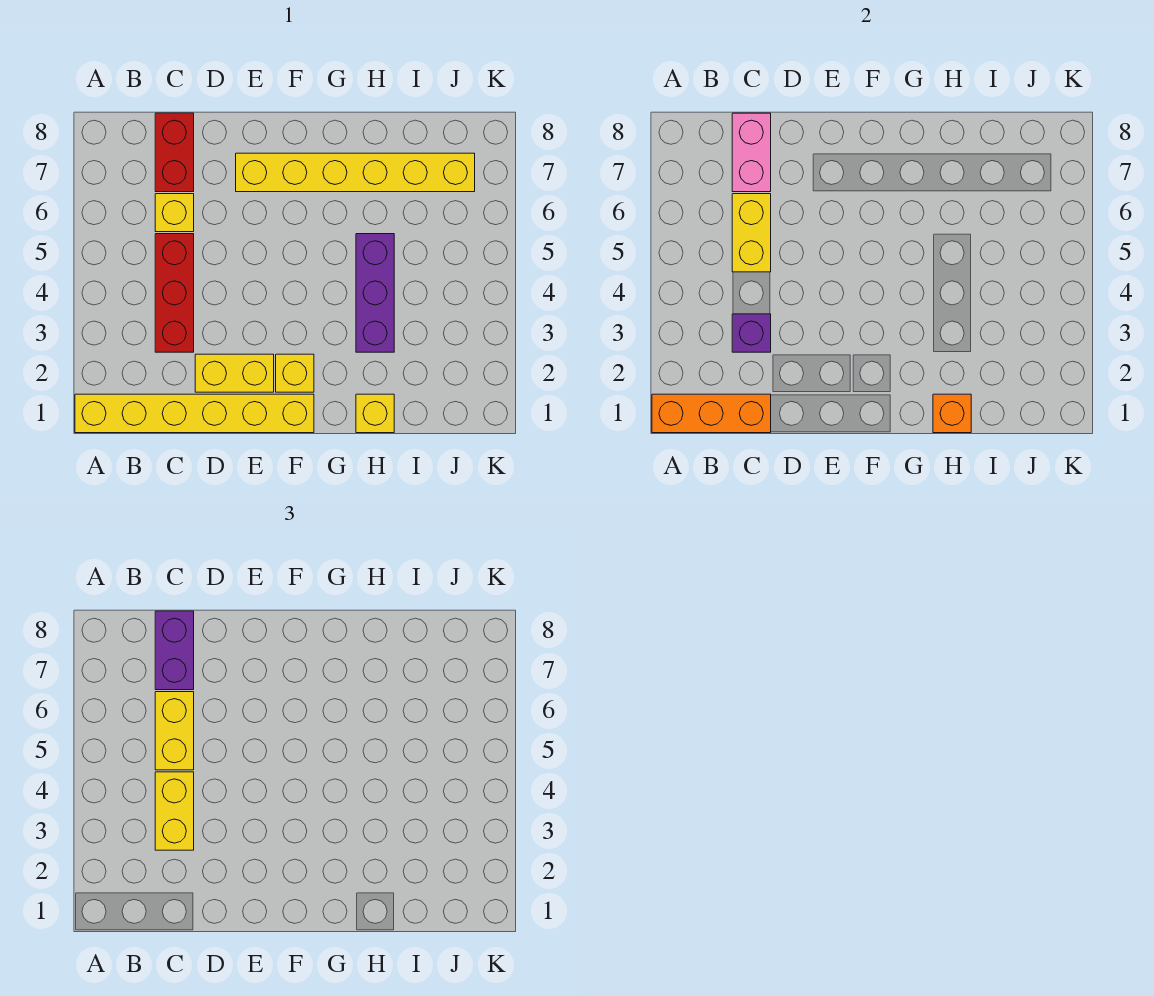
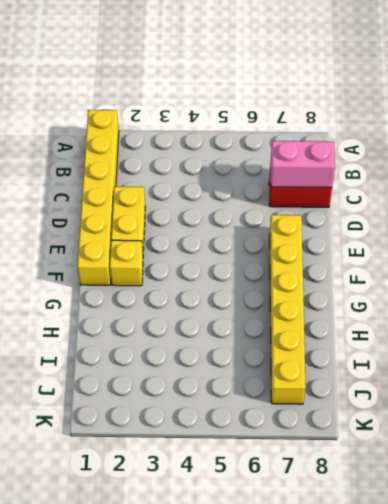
none -> red 1x3 brick [155,234,194,352]
none -> yellow 1x1 brick [155,194,194,232]
none -> yellow 1x1 brick [356,394,394,433]

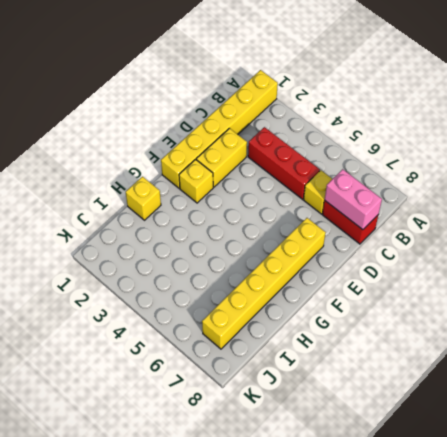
none -> purple 1x3 brick [356,234,394,352]
none -> orange 1x3 brick [652,394,771,433]
none -> purple 1x1 brick [732,314,771,352]

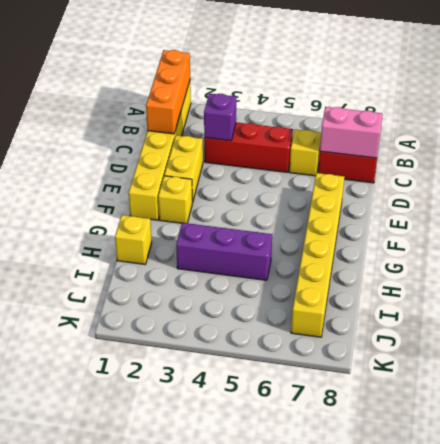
none -> yellow 1x2 brick [732,194,771,272]
none -> orange 1x1 brick [933,394,971,433]
none -> yellow 1x2 brick [155,772,194,850]

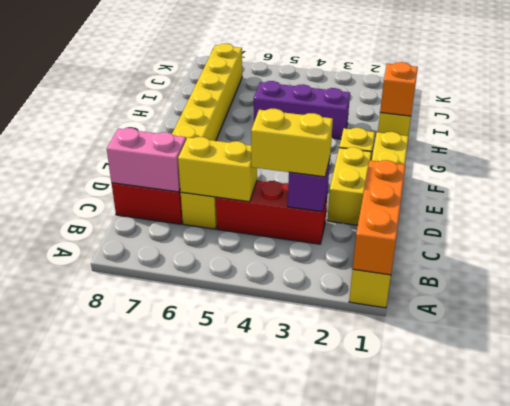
none -> yellow 1x2 brick [155,692,194,770]
none -> purple 1x2 brick [155,611,194,690]

